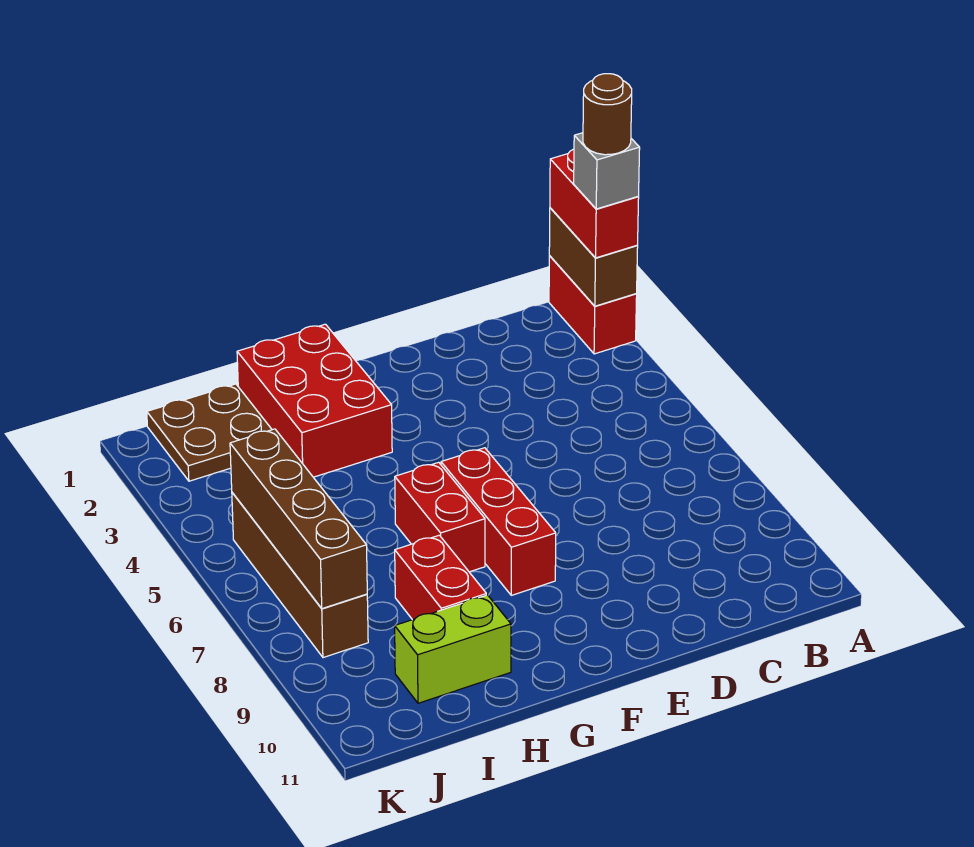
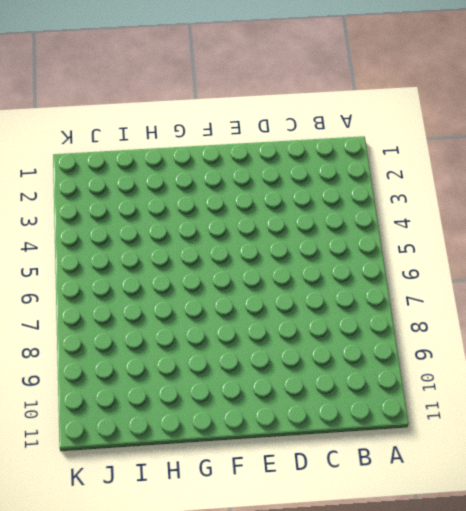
none -> red 1x2 brick [549,256,637,354]
none -> red 1x3 brick [441,448,556,595]
none -> red 2x3 brick [237,324,392,477]

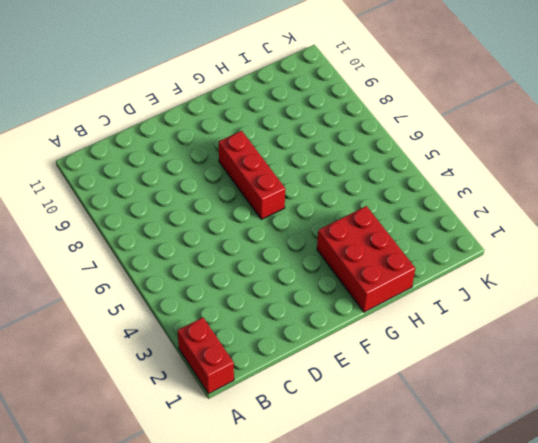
none -> red 1x2 brick [395,462,485,572]
none -> red 1x2 brick [395,535,486,620]
none -> lime 1x2 brick [395,595,511,703]

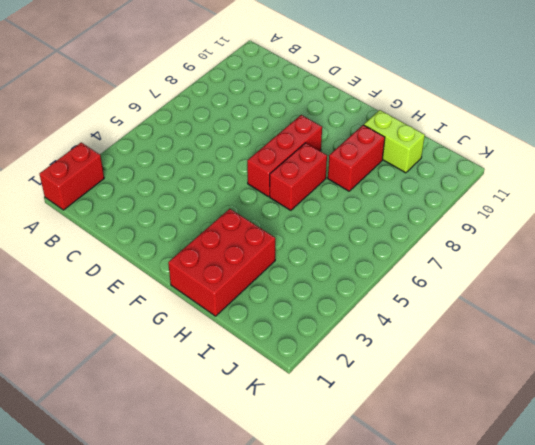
none -> brown 2x2 plate [147,384,272,481]
none -> brown 1x4 brick [232,493,368,658]
none -> brown 1x2 brick [549,208,638,306]

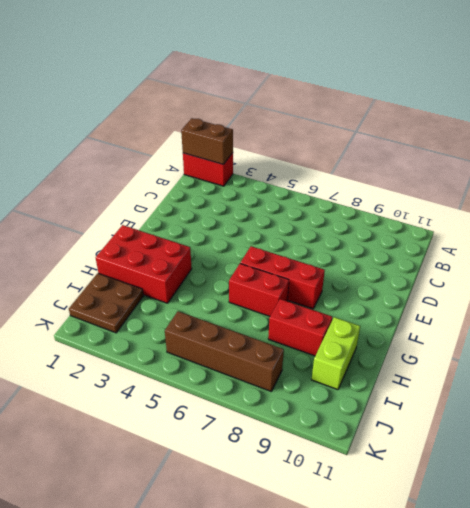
none -> brown 1x4 brick [230,429,367,609]
none -> red 1x2 brick [550,149,639,258]
none -> grey 1x1 brick [574,133,640,209]

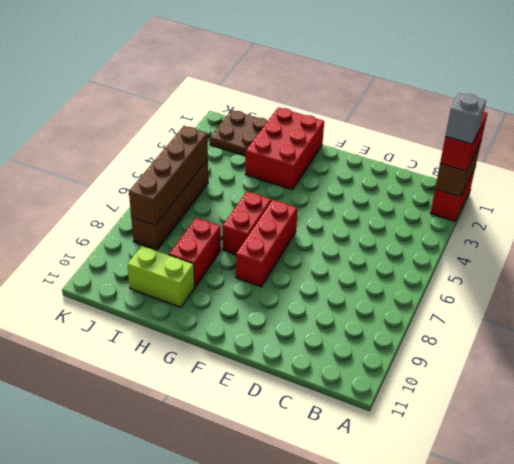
none -> brown 1x1 round brick [583,74,632,155]

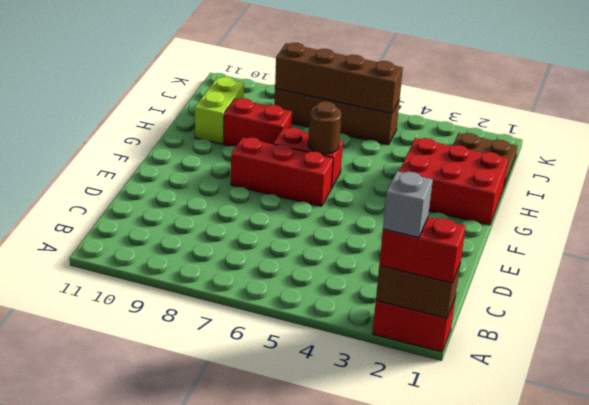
brown 1x1 round brick [308,101,342,154] -> brown 1x1 round brick moved to [583,74,632,155]

